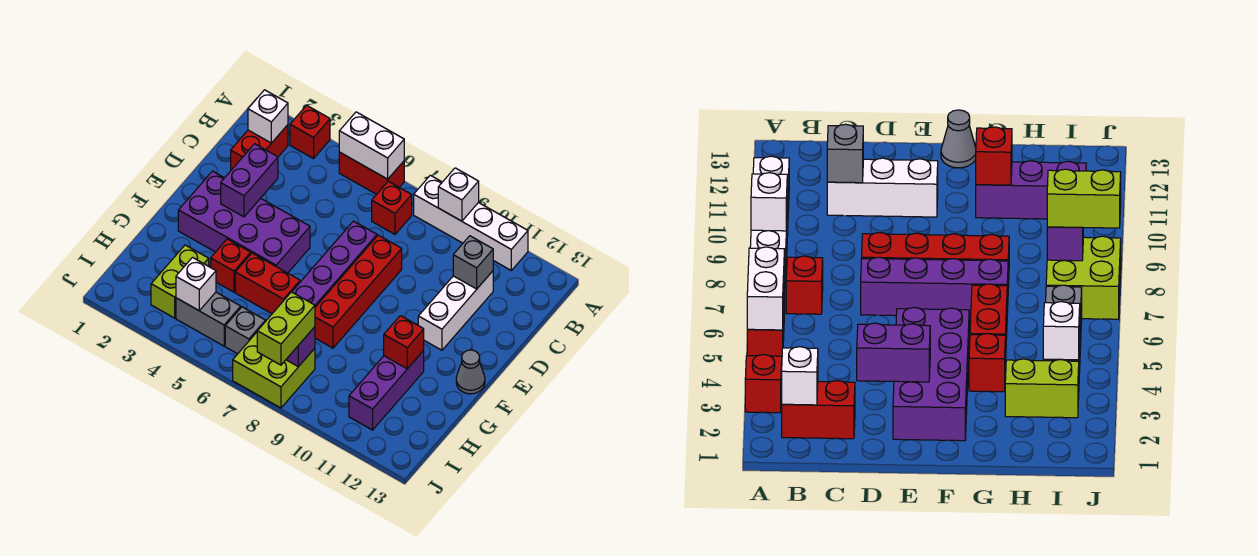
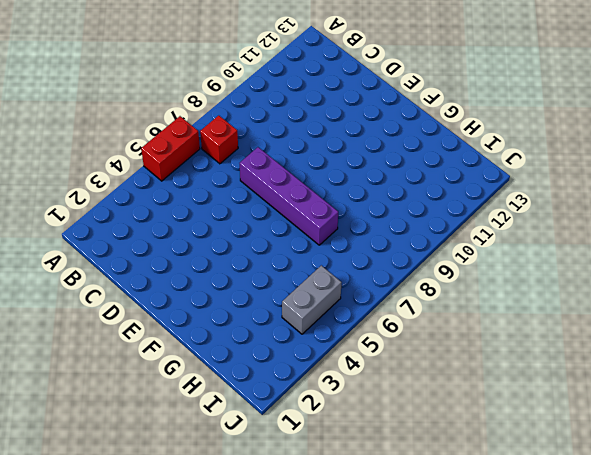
none -> red 1x1 brick [290,105,330,159]
none -> white 1x4 brick [414,175,528,270]
none -> red 1x2 brick [231,125,288,170]

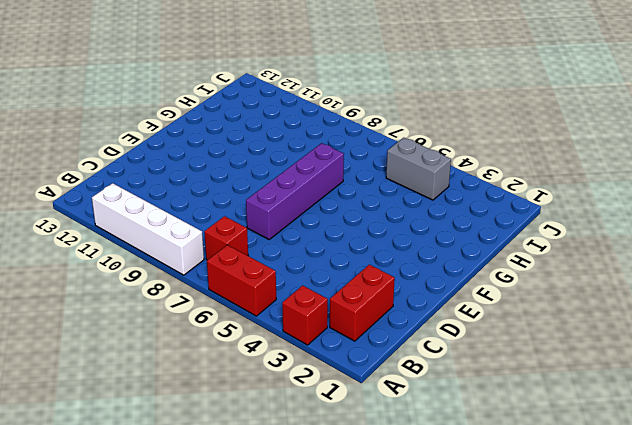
none -> white 1x3 brick [418,271,493,350]
none -> red 1x4 brick [315,235,402,348]
none -> purple 2x4 brick [178,171,310,273]

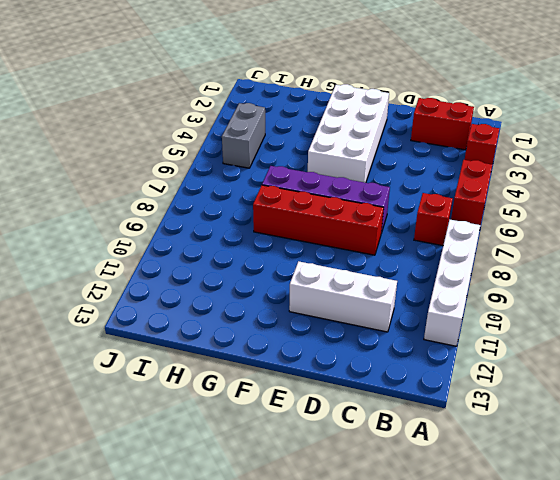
white 2x4 brick [308,84,389,183] -> purple 2x4 brick [178,171,310,273]
none -> grey 1x1 cone [456,350,485,394]
none -> red 1x1 brick [211,239,251,292]
none -> red 1x2 brick [235,253,300,314]

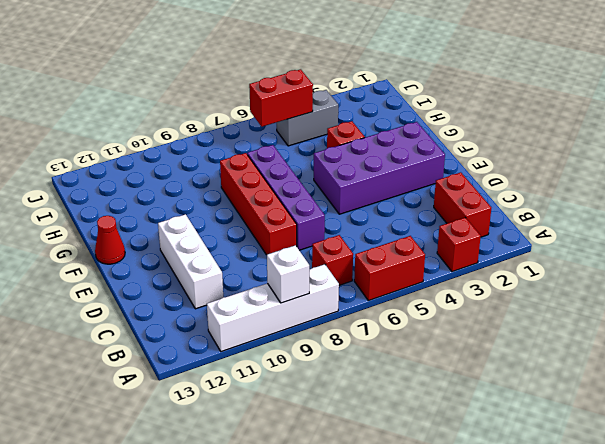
red 1x1 cone [95,216,125,264] -> grey 1x1 cone [456,350,485,394]
red 1x2 brick [249,69,313,127] -> red 1x2 brick moved to [235,253,300,314]
none -> purple 1x3 brick [349,351,424,430]
none -> lime 1x2 brick [151,245,209,318]
none -> grey 1x1 brick [225,307,265,354]

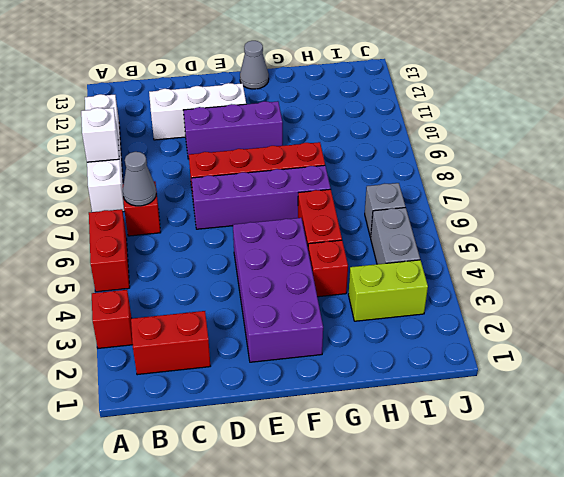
grey 1x1 cone [123,152,156,206] -> none
purple 1x3 brick [183,101,283,159] -> purple 1x3 brick moved to [349,351,424,430]
none -> lime 2x2 brick [233,332,315,408]
none -> white 1x2 brick [339,112,404,179]
none -> white 1x1 brick [248,90,288,143]

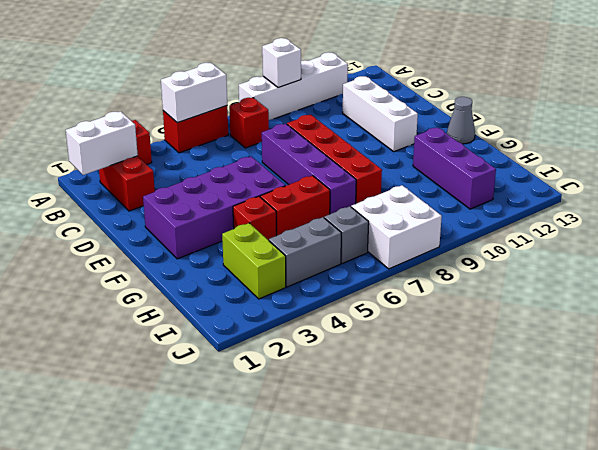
white 1x2 brick [66,111,138,175] -> white 1x1 brick [248,90,288,143]
white 2x2 brick [351,185,442,269] -> lime 2x2 brick [233,332,315,408]
none -> grey 1x1 brick [453,236,493,289]
none -> purple 1x2 brick [221,144,278,217]
none -> red 1x1 brick [384,316,424,369]

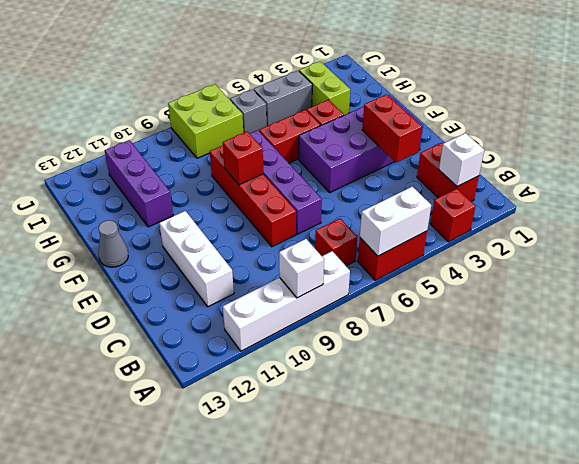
red 1x2 brick [362,94,422,162] -> purple 1x2 brick [221,144,278,217]
red 1x1 brick [223,131,263,185] -> red 1x1 brick moved to [384,316,424,369]
none -> grey 1x1 brick [453,236,493,289]
none -> white 1x1 brick [176,258,216,310]
none -> purple 1x1 brick [286,327,315,367]

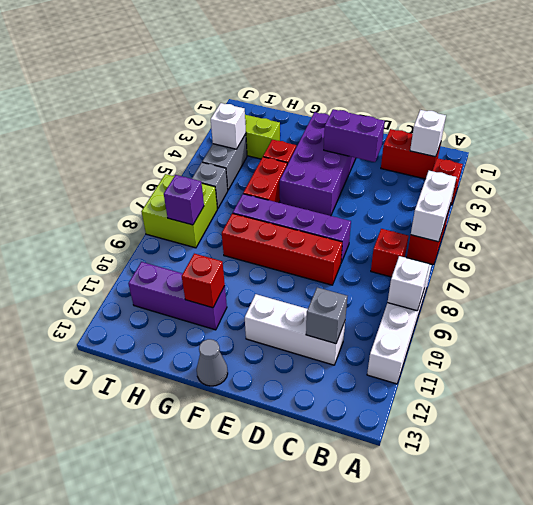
none -> lime 1x2 brick [257,292,315,365]

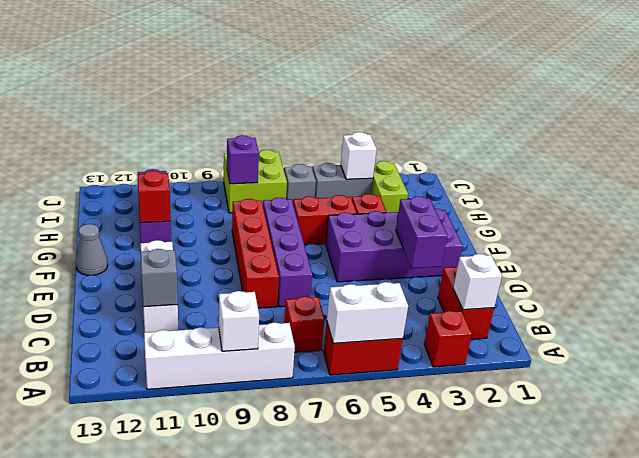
none -> lime 1x2 brick [257,292,315,365]

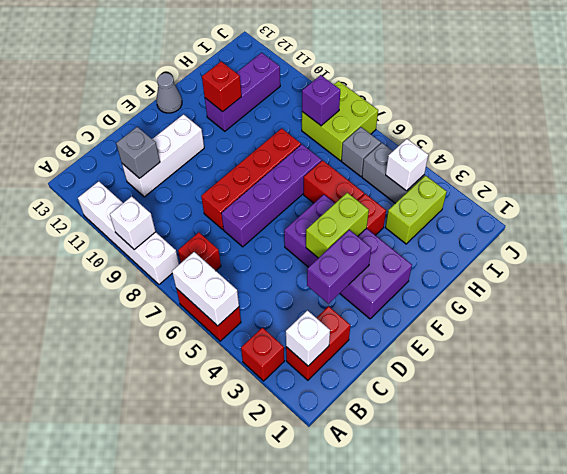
lime 1x2 brick [306,193,369,258] -> lime 1x2 brick moved to [257,292,315,365]

